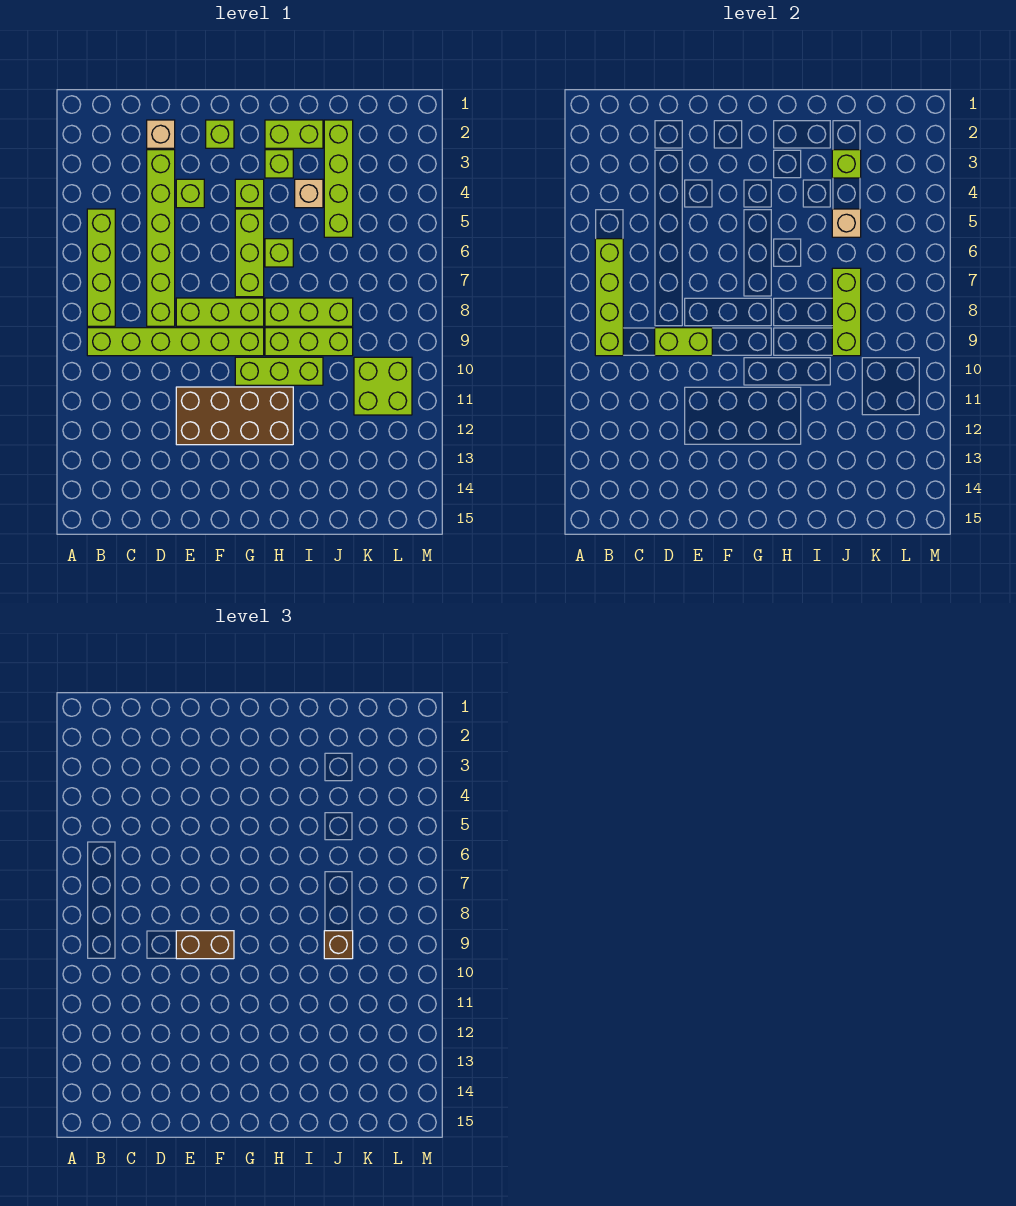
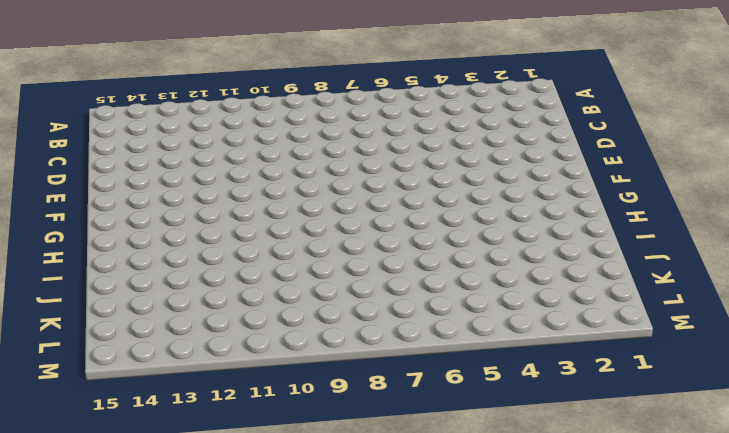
none -> lime 1x4 brick [87,209,115,326]
none -> lime 1x6 brick [87,328,264,356]
none -> tan 1x1 brick [147,120,175,148]

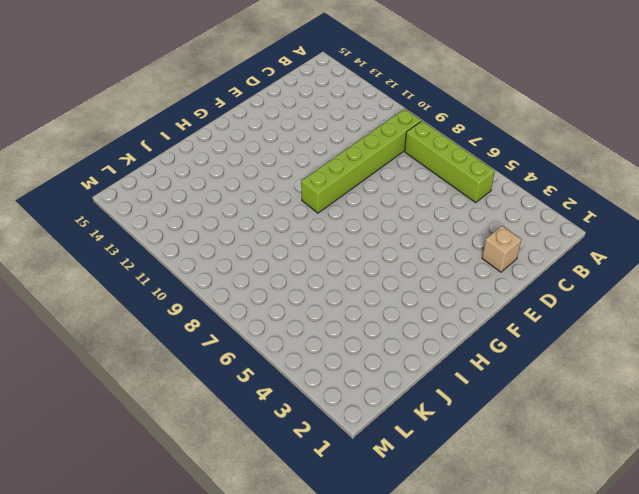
none -> lime 1x6 brick [147,150,175,326]
none -> lime 1x1 brick [176,179,204,208]
none -> lime 1x3 brick [176,298,264,326]

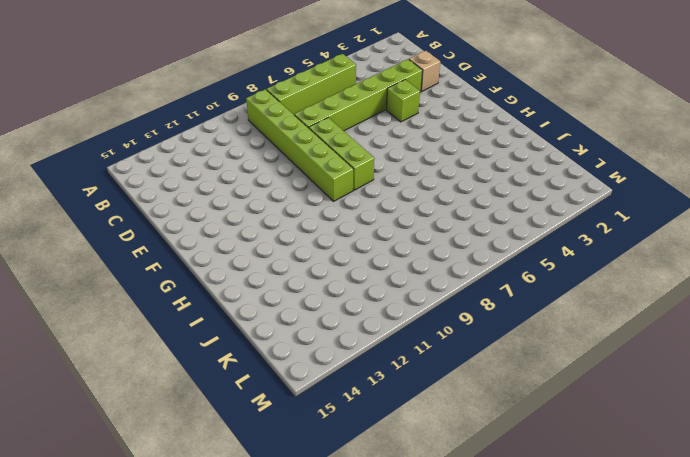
none -> brown 2x4 brick [176,387,293,445]
none -> lime 1x1 brick [206,120,234,148]
none -> lime 1x1 brick [235,179,264,208]

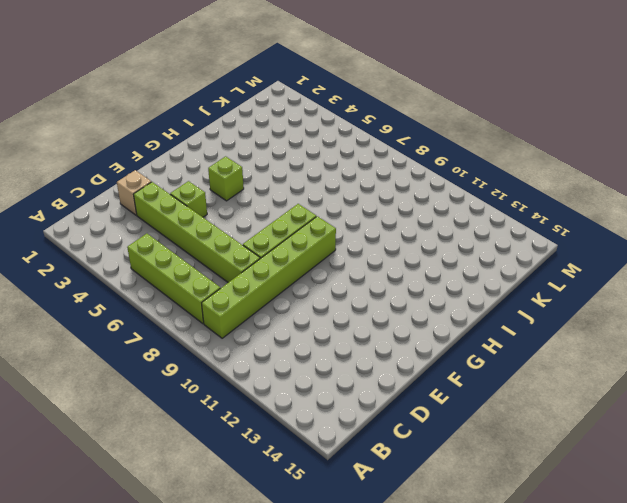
none -> brown 2x4 brick [176,387,293,445]
none -> lime 1x1 brick [206,120,234,148]
none -> lime 1x3 brick [235,209,264,297]

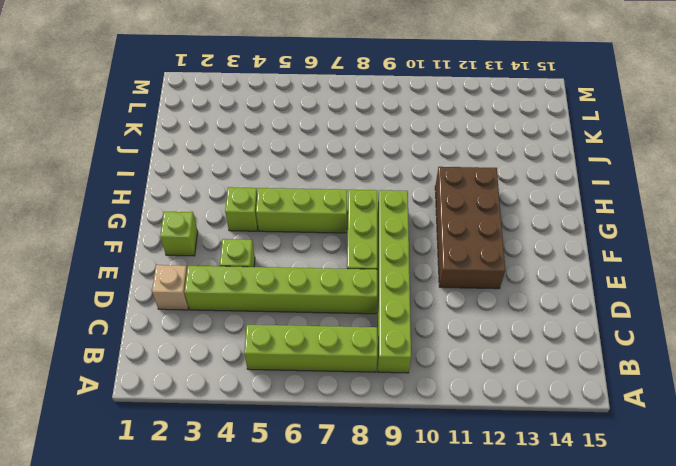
none -> lime 1x3 brick [235,357,323,385]
none -> lime 1x2 brick [265,120,323,148]
none -> lime 1x1 brick [265,150,293,178]

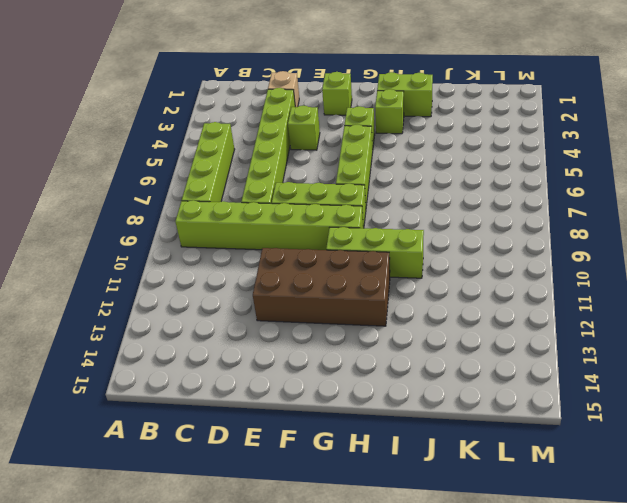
none -> lime 1x1 brick [265,239,293,267]
none -> lime 1x3 brick [265,298,353,326]
none -> lime 1x3 brick [265,328,353,356]

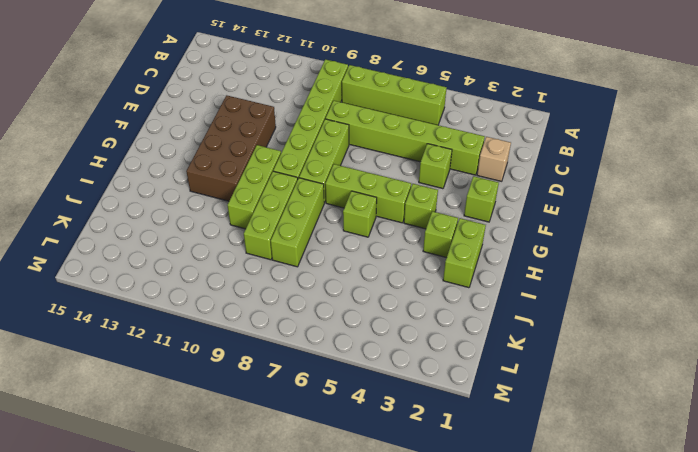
none -> tan 1x1 brick [295,179,323,208]
none -> lime 1x4 brick [324,120,353,237]
none -> lime 2x2 brick [354,357,412,415]

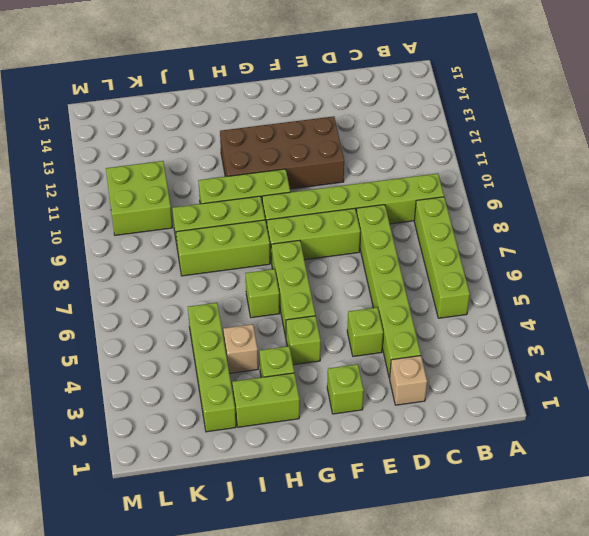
none -> lime 1x4 brick [595,239,623,356]
none -> lime 1x2 brick [655,328,712,356]
none -> lime 1x1 brick [832,150,861,178]

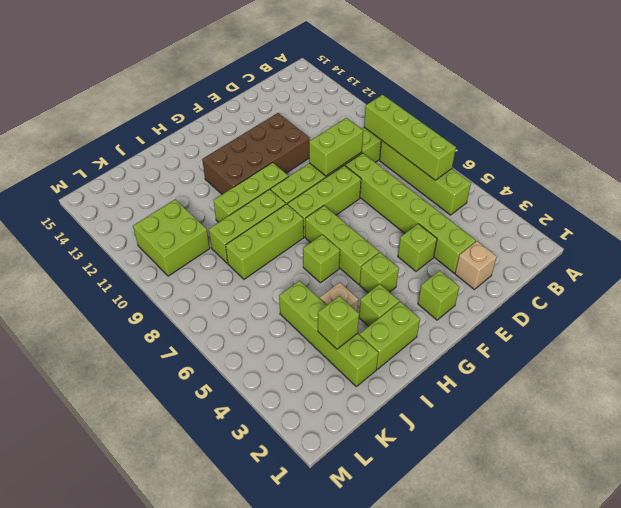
none -> tan 1x1 brick [832,209,861,237]
none -> lime 1x3 brick [832,268,861,356]
none -> brown 1x2 brick [176,931,234,959]

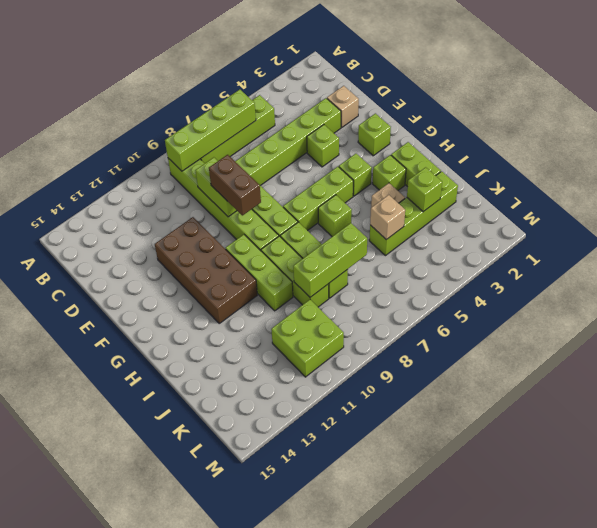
none -> brown 1x1 brick [324,931,353,959]

